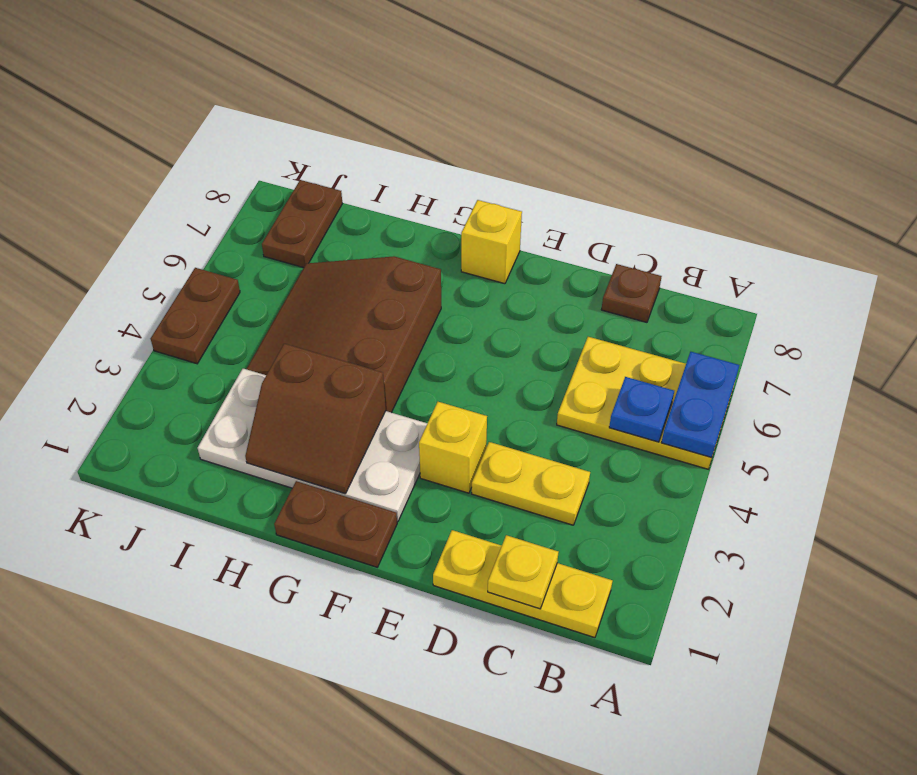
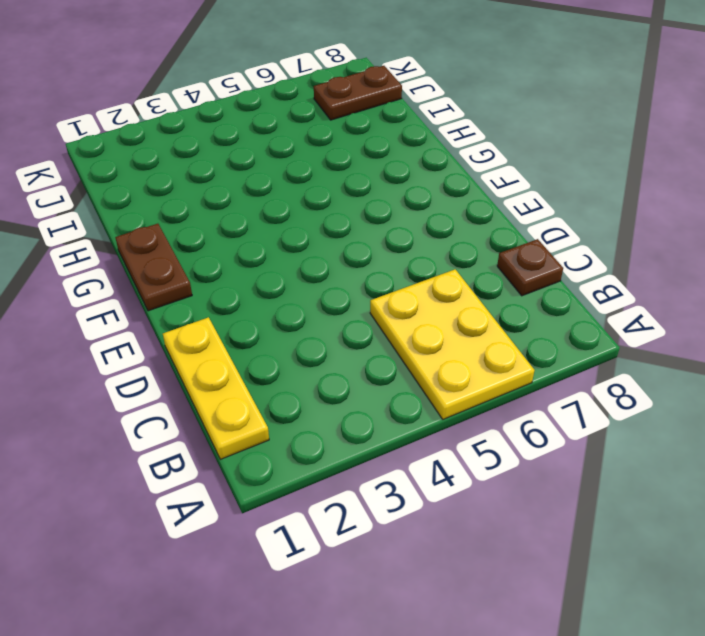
none -> yellow 1x2 plate [472,442,590,525]
none -> yellow 1x1 brick [419,402,487,493]
none -> white 2x4 plate [198,369,427,521]

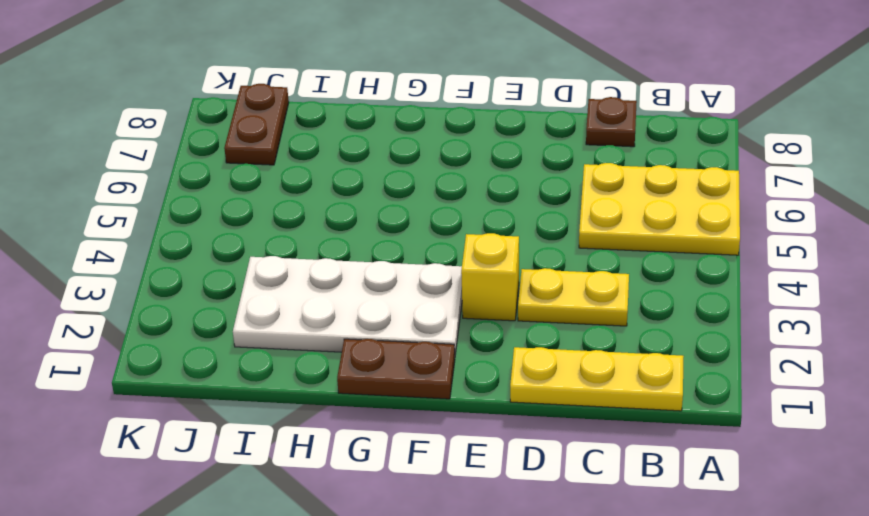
none -> yellow 1x1 brick [461,200,522,284]
none -> brown 3x3 slope [247,256,441,413]
none -> brown 1x2 plate [151,268,240,364]

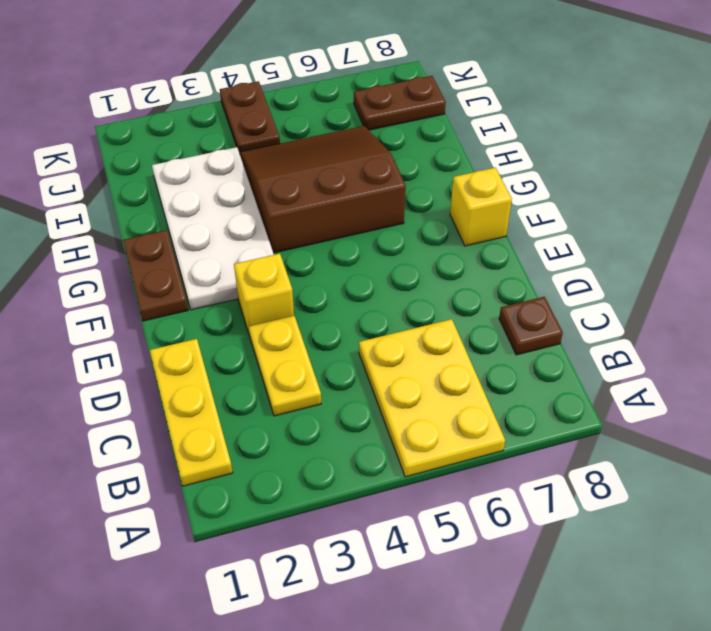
brown 1x2 plate [220,81,280,153] -> brown 1x2 plate turned to [151,268,240,364]
none -> blue 1x2 plate [661,352,739,458]
none -> blue 1x1 plate [609,377,674,442]
none -> yellow 1x1 plate [488,535,558,609]

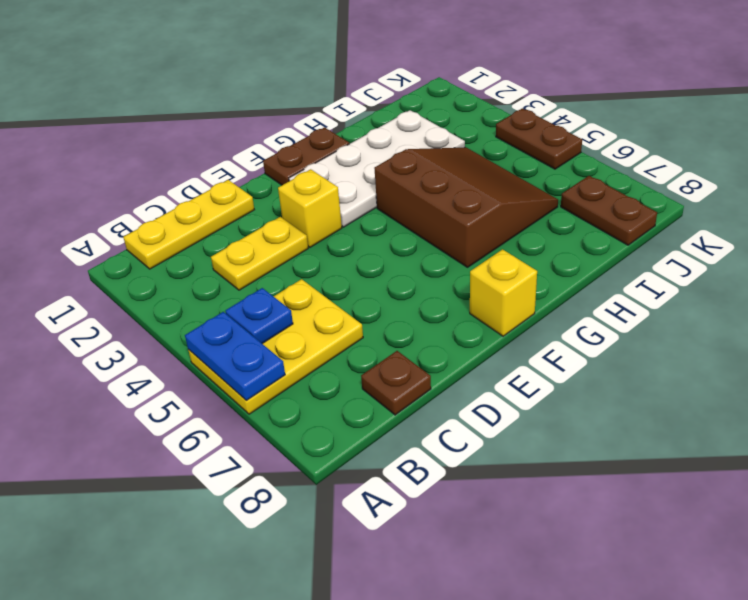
none -> yellow 1x1 plate [488,535,558,609]
none -> brown 2x2 slope [245,344,386,494]

